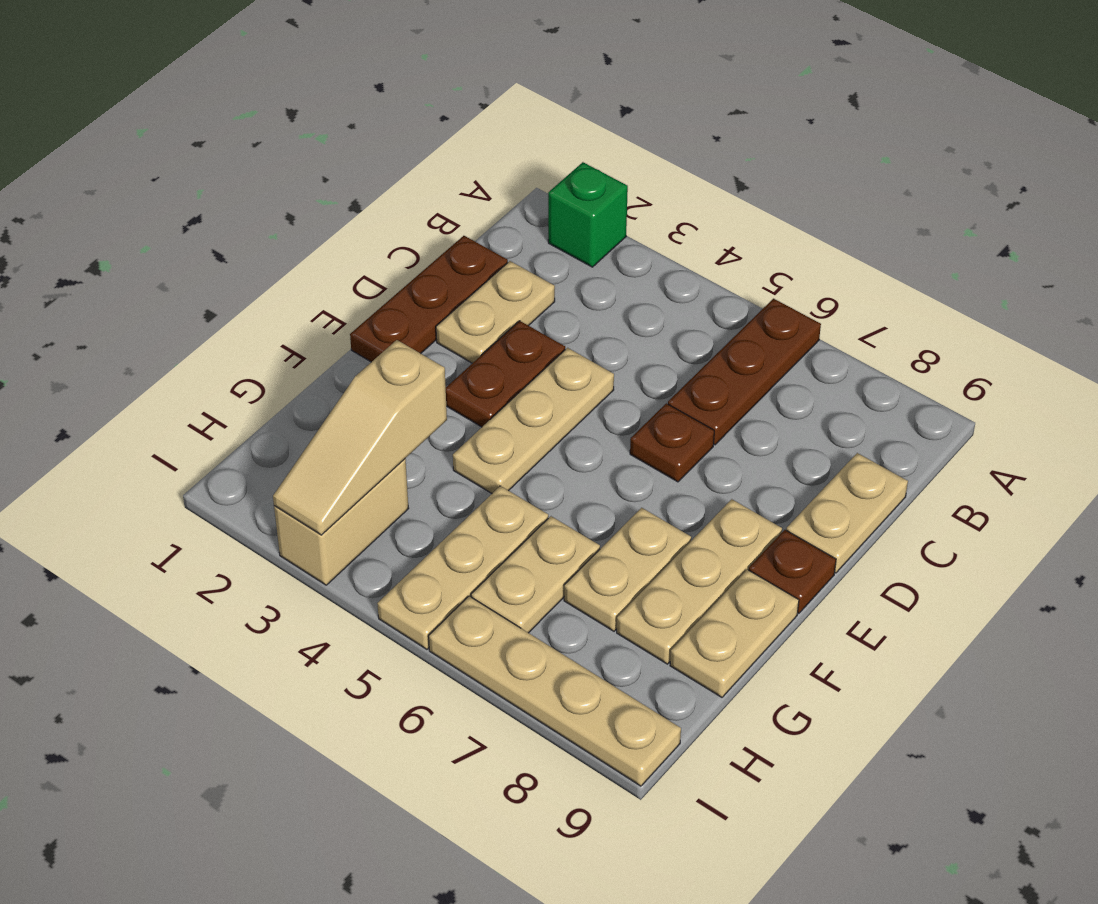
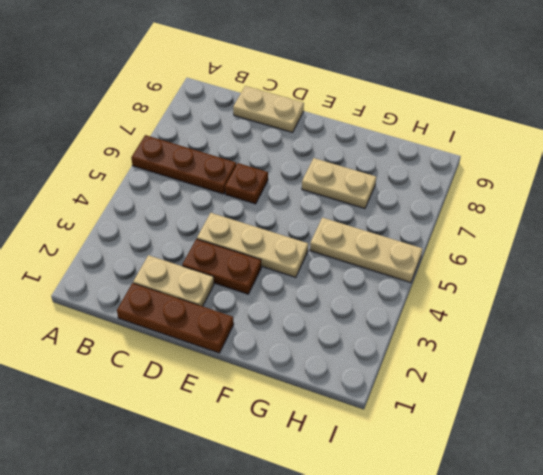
none -> green 1x1 brick [548,162,628,267]
none -> tan 1x3 plate [617,499,782,664]
none -> brown 1x1 plate [749,530,836,613]

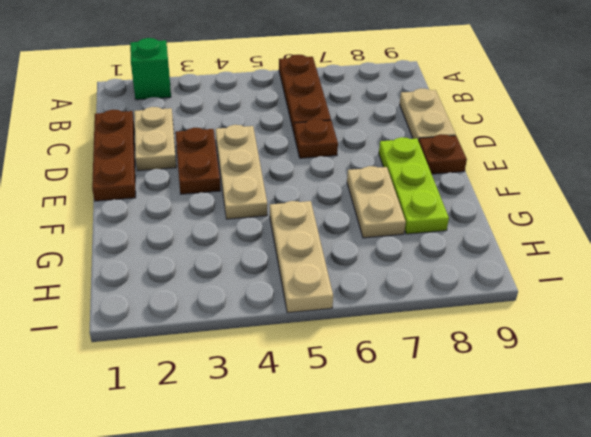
lime 1x3 plate [379,137,449,234] -> tan 1x3 plate [617,499,782,664]
none -> tan 1x2 plate [670,570,799,697]
none -> tan 1x2 plate [471,516,600,633]
none -> tan 1x2 brick [274,459,409,585]

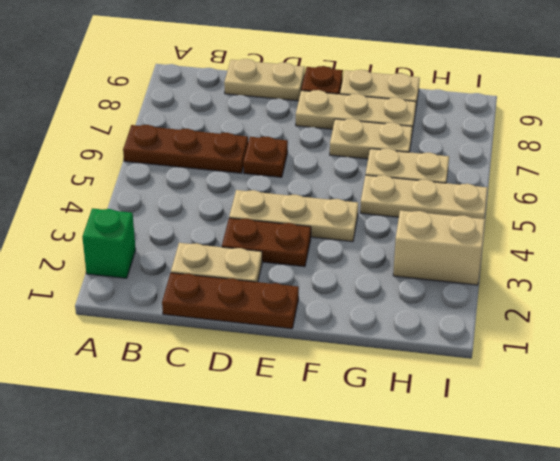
none -> tan 1x4 plate [429,596,681,786]
none -> tan 1x3 slope [273,340,447,535]

